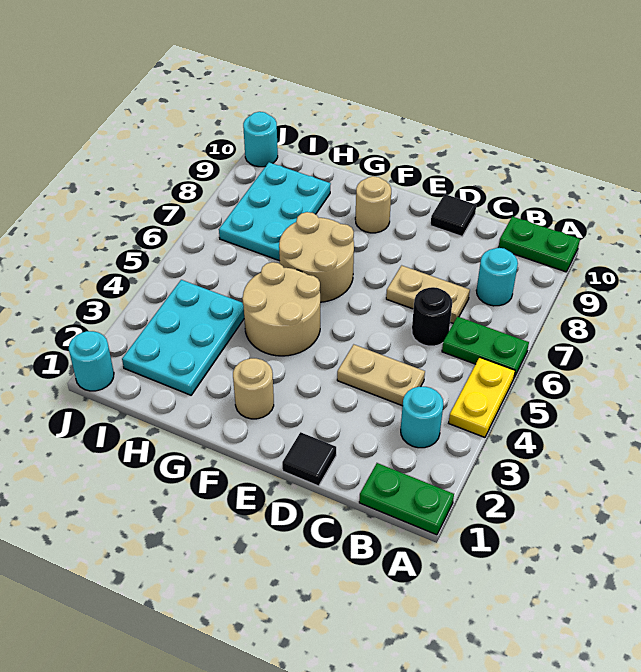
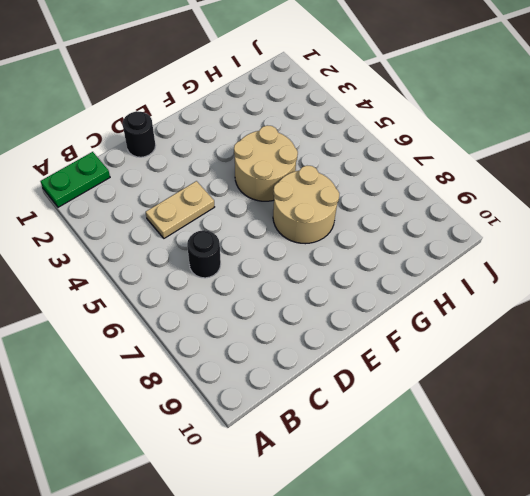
black 1x1 round brick [123,111,156,157] -> black 1x1 tile [282,432,336,486]
none -> yellow 1x2 plate [449,357,515,437]
none -> green 1x2 plate [442,317,529,377]
none -> green 1x2 plate [498,216,580,272]

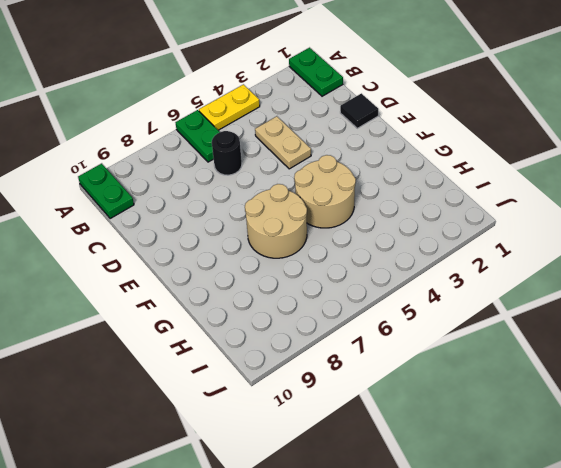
none -> cyan 1x1 round brick [401,387,443,448]
none -> cyan 1x1 round brick [476,248,518,306]
none -> tan 1x2 plate [386,265,470,323]

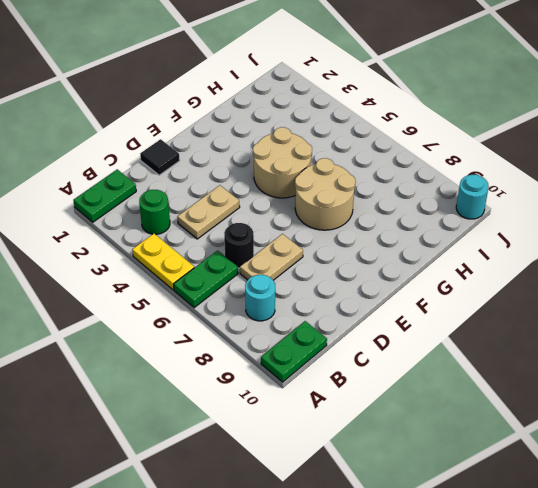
green 1x1 round brick [139,190,170,234] -> cyan 1x1 round brick [401,387,443,448]
none -> black 1x1 tile [431,194,476,236]
none -> tan 1x1 round brick [233,358,274,419]
none -> tan 1x1 round brick [355,176,391,233]

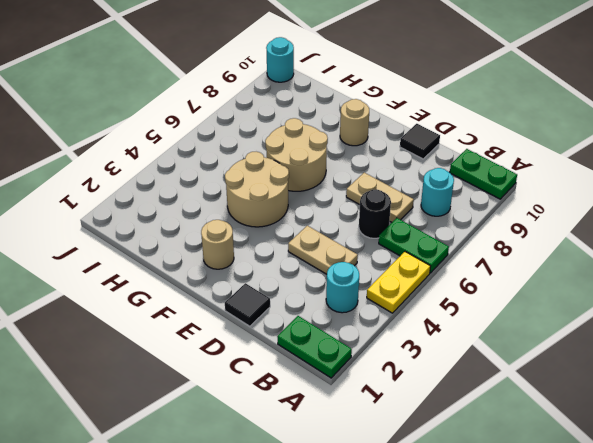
none -> cyan 2x3 plate [122,280,244,395]
none -> cyan 2x3 plate [219,162,331,261]
none -> cyan 1x1 round brick [69,331,114,391]

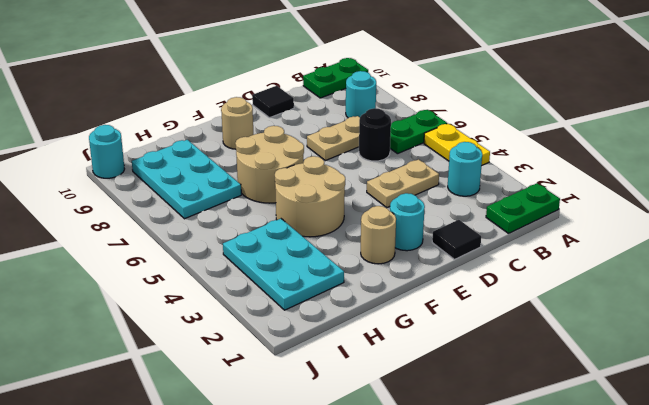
cyan 1x1 round brick [390,193,425,251] -> cyan 1x1 round brick moved to [69,331,114,391]

